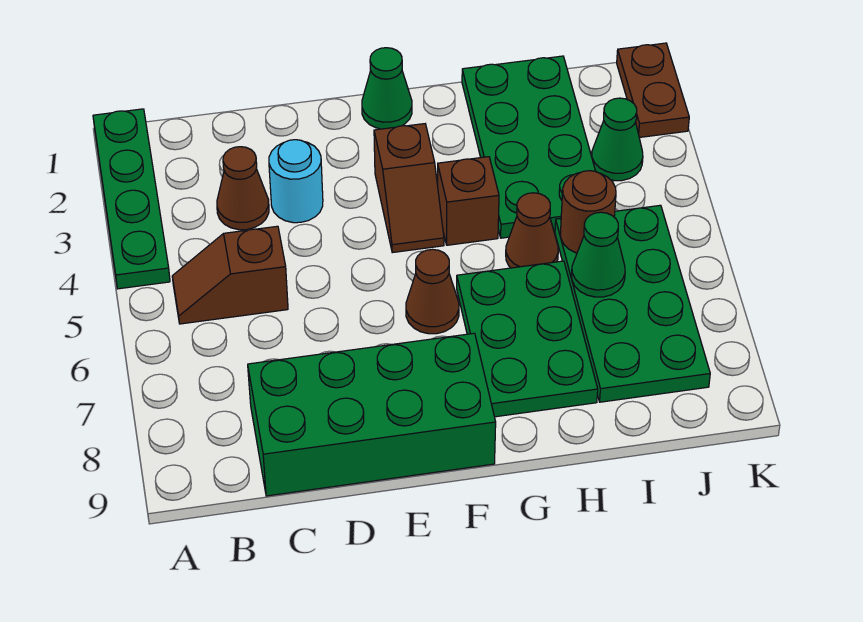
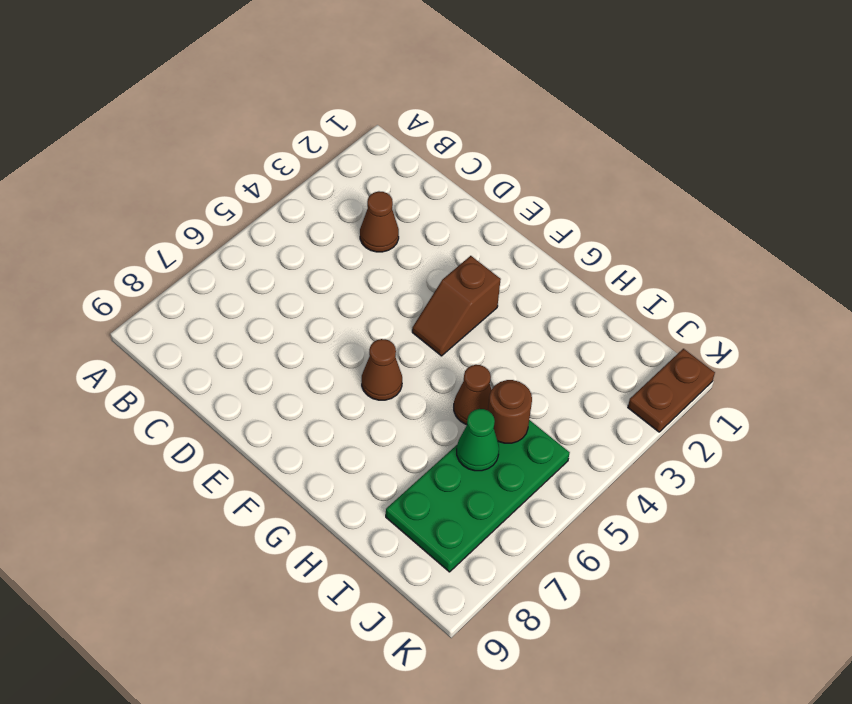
none -> green 1x4 plate [93,109,170,289]
none -> brown 1x2 slope [172,226,288,324]
none -> green 2x4 brick [248,333,496,496]

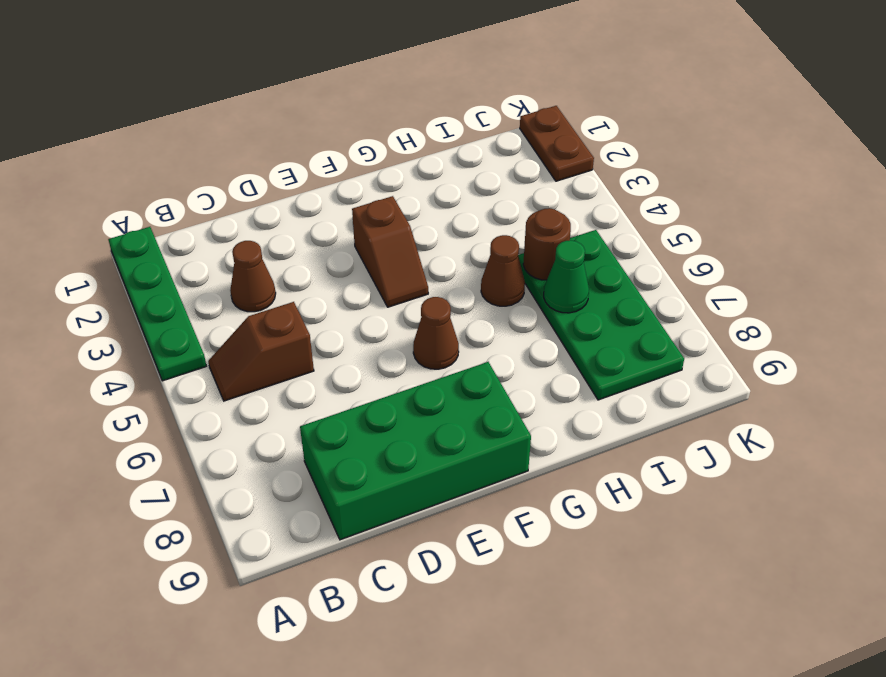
none -> cyan 1x1 round brick [269,140,323,223]
none -> green 1x1 cone [362,48,412,129]
none -> brown 1x1 brick [438,157,499,245]

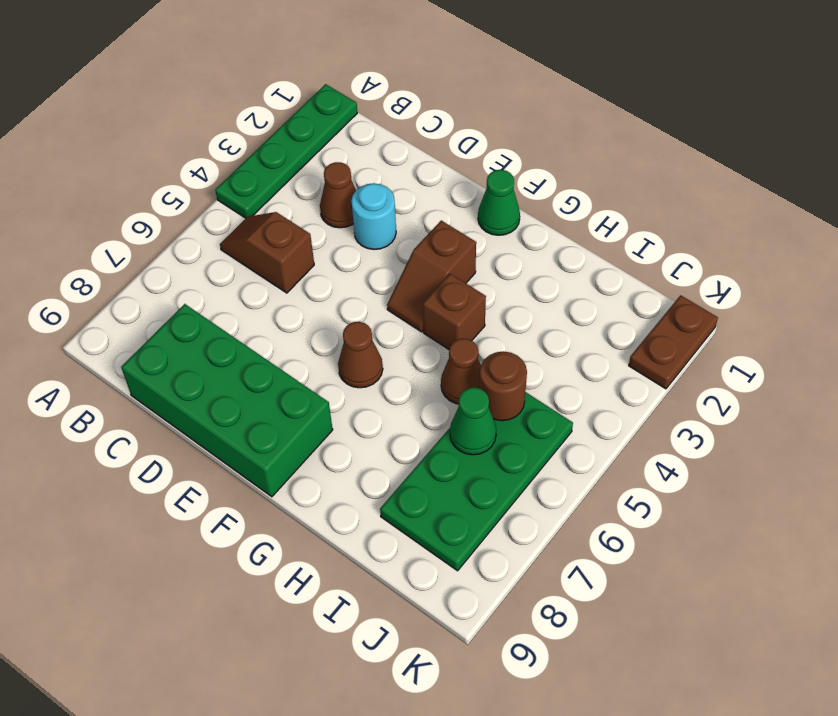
none -> green 2x3 plate [457,261,598,417]
none -> green 2x4 plate [462,56,595,238]
none -> green 1x1 cone [592,98,643,181]

